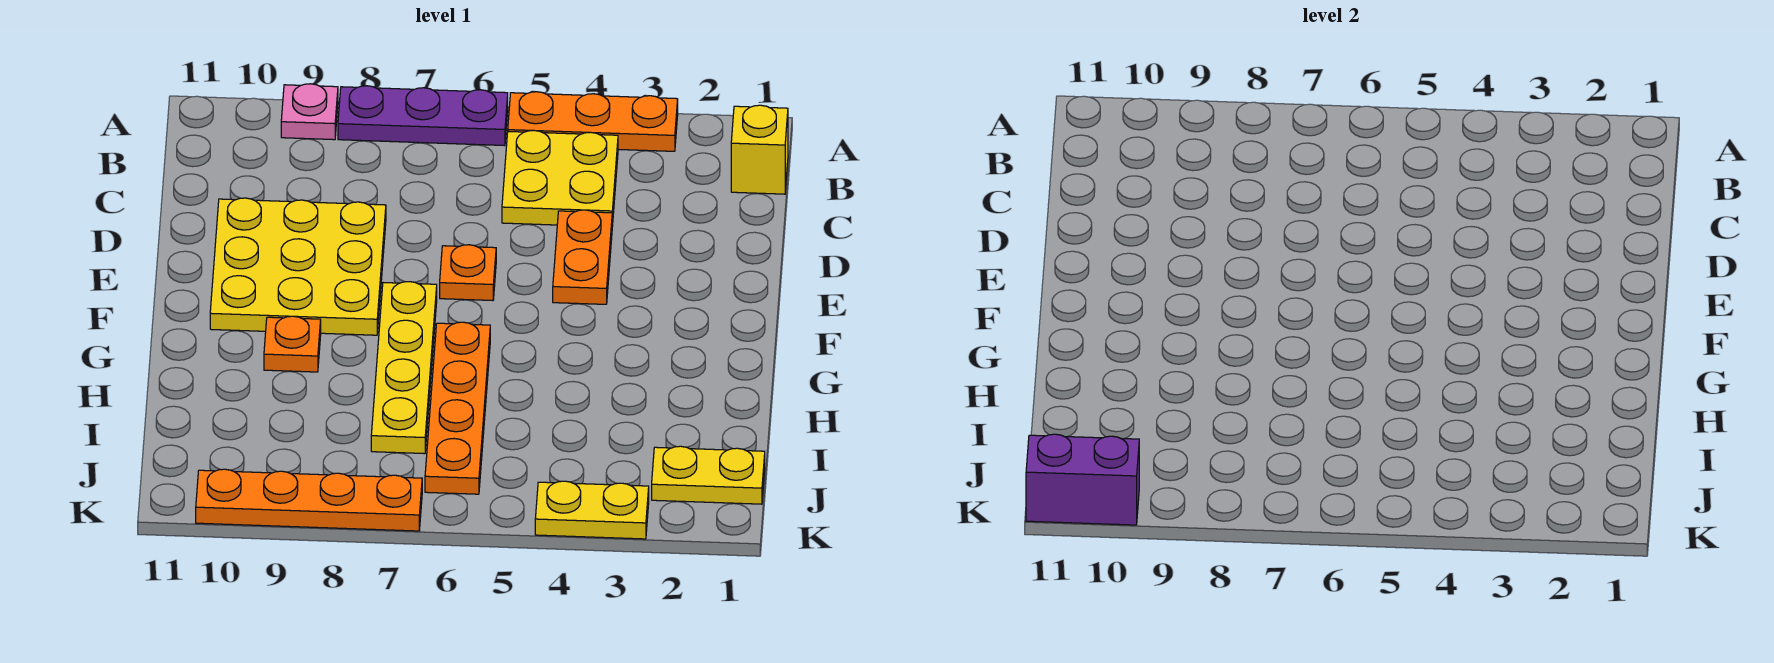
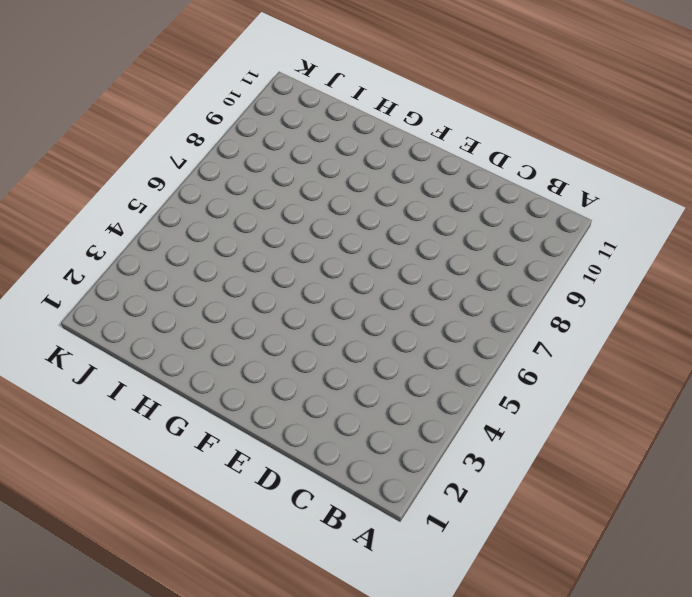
none -> orange 1x3 plate [508,92,678,151]
none -> purple 1x3 plate [338,86,508,146]
none -> pink 1x1 plate [281,84,338,140]

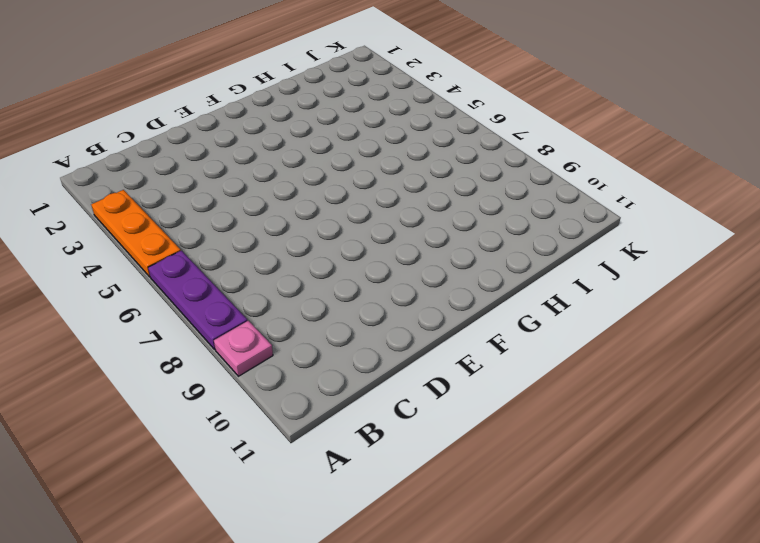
none -> yellow 1x1 brick [731,105,788,194]
none -> yellow 2x2 plate [502,130,618,226]
none -> orange 1x2 plate [553,210,612,304]

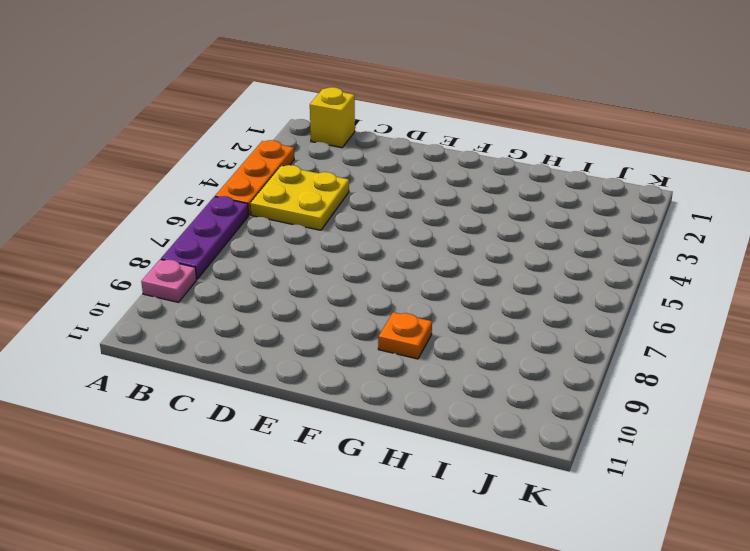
none -> orange 1x2 plate [553,210,612,304]
none -> yellow 3x3 plate [210,198,386,335]
none -> orange 1x1 plate [440,245,496,301]

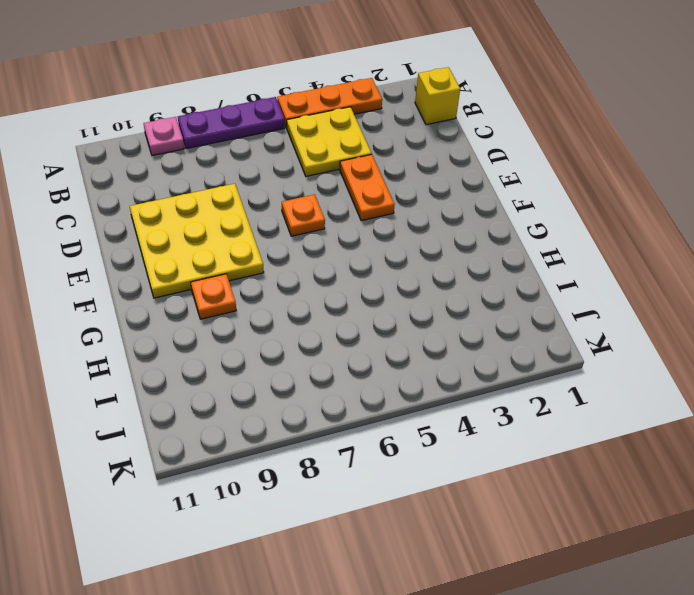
none -> yellow 1x4 plate [371,282,437,454]
none -> orange 1x4 plate [425,322,490,494]
none -> yellow 1x2 plate [652,446,765,504]

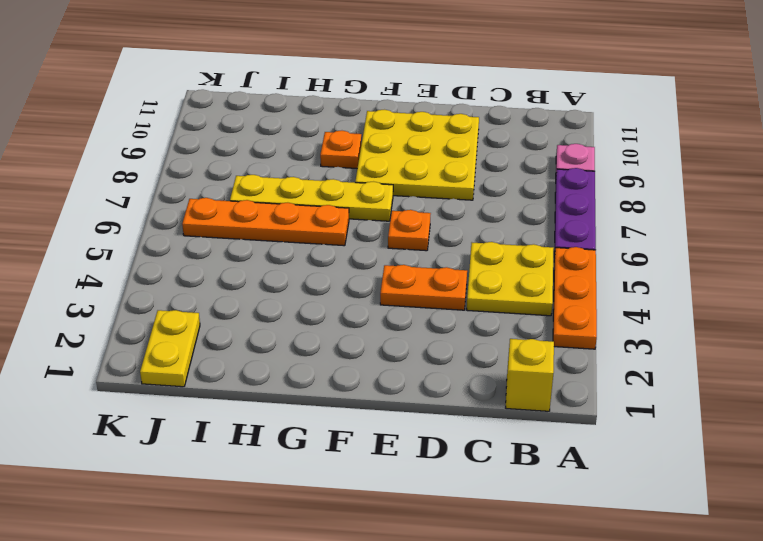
none -> yellow 1x2 plate [535,481,649,539]
none -> orange 1x4 plate [196,469,422,531]
none -> purple 1x2 brick [1026,434,1139,525]

